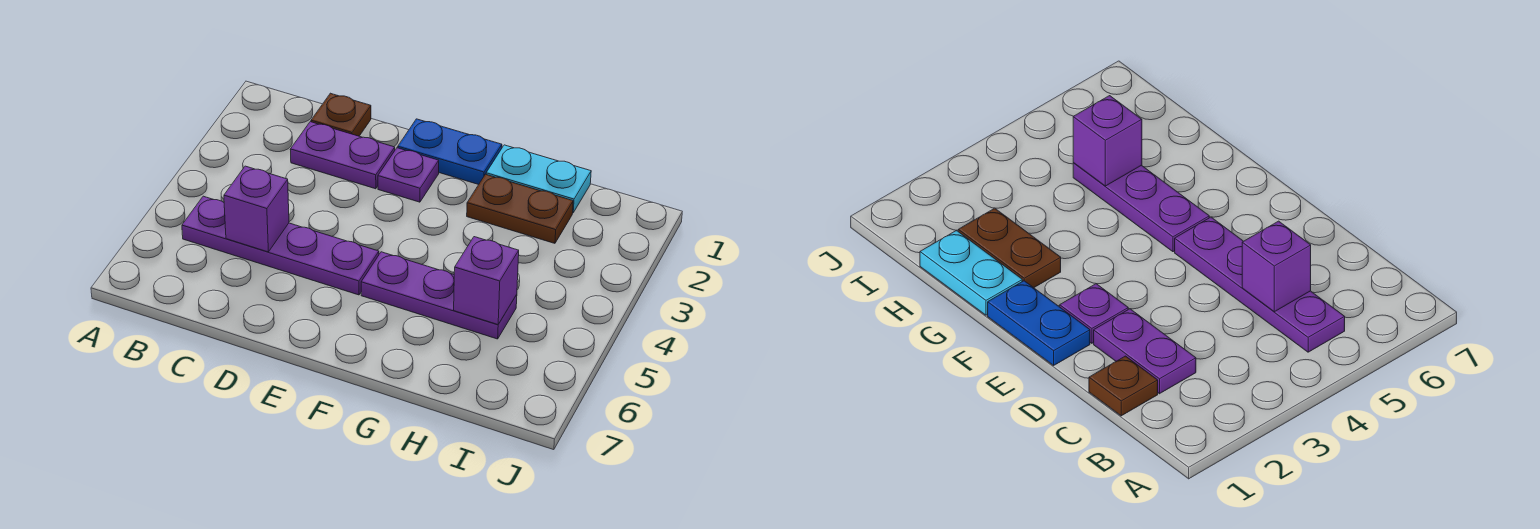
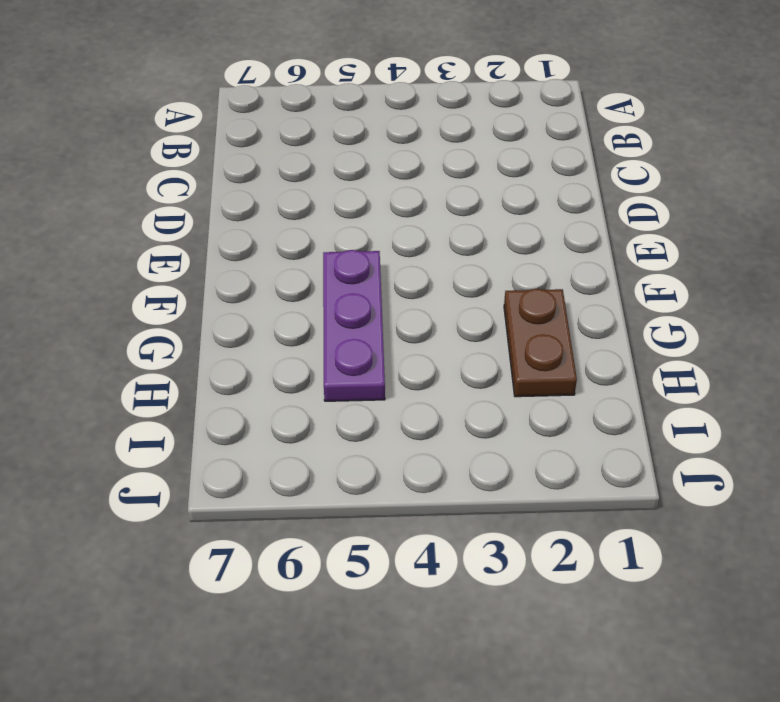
none -> purple 1x4 plate [182,196,379,295]
none -> brown 1x1 plate [311,93,371,136]

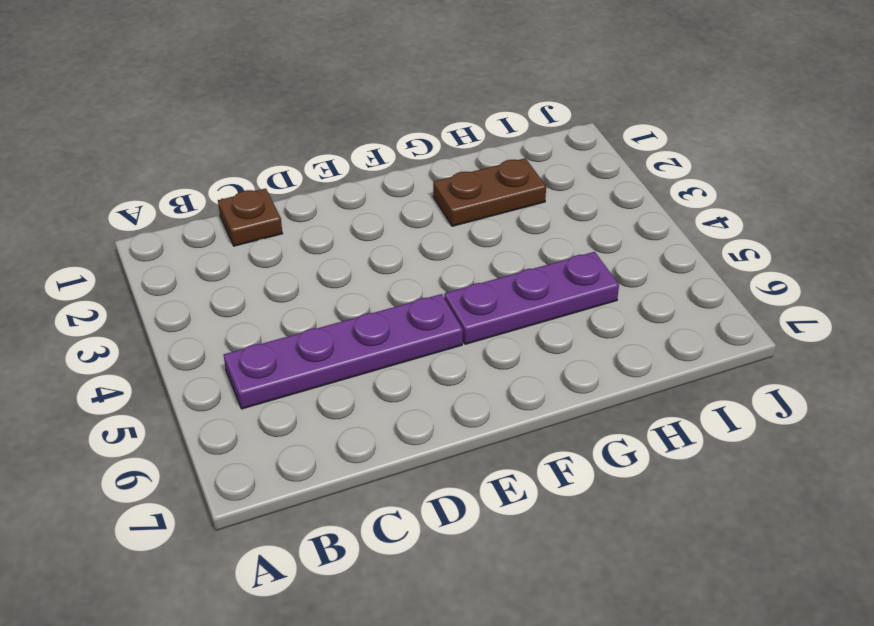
none -> purple 1x2 plate [290,122,395,189]
none -> blue 1x2 plate [398,119,502,185]

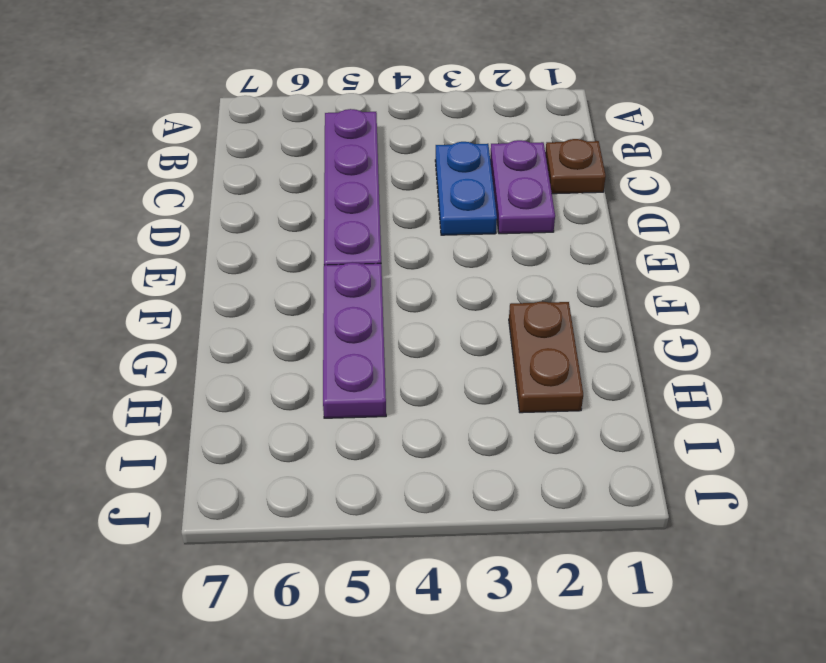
blue 1x2 plate [435,142,497,235] -> blue 1x2 plate moved to [398,119,502,185]
none -> purple 1x1 plate [378,148,439,202]
none -> cyan 1x2 plate [486,145,591,213]

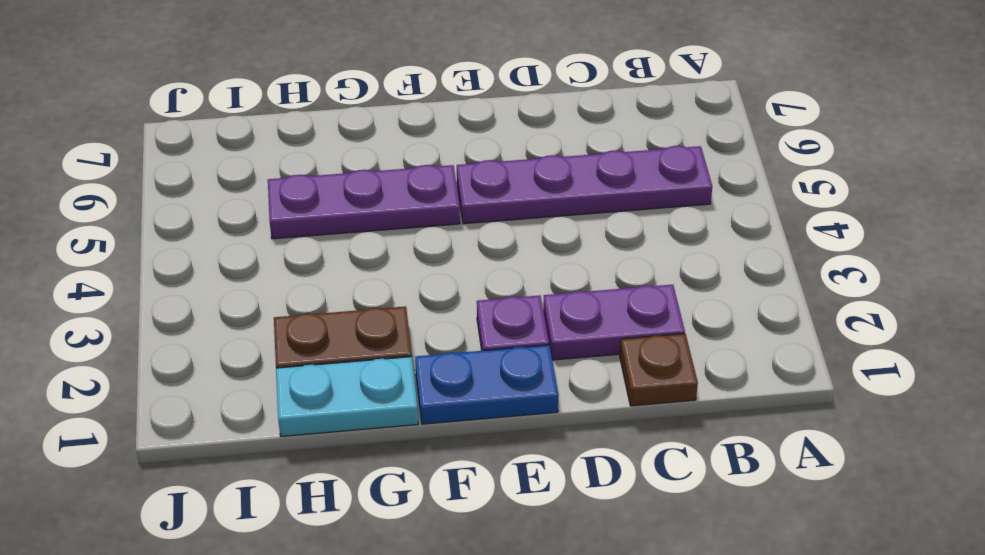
none -> purple 1x1 brick [224,166,289,252]
none -> purple 1x1 brick [454,237,519,325]

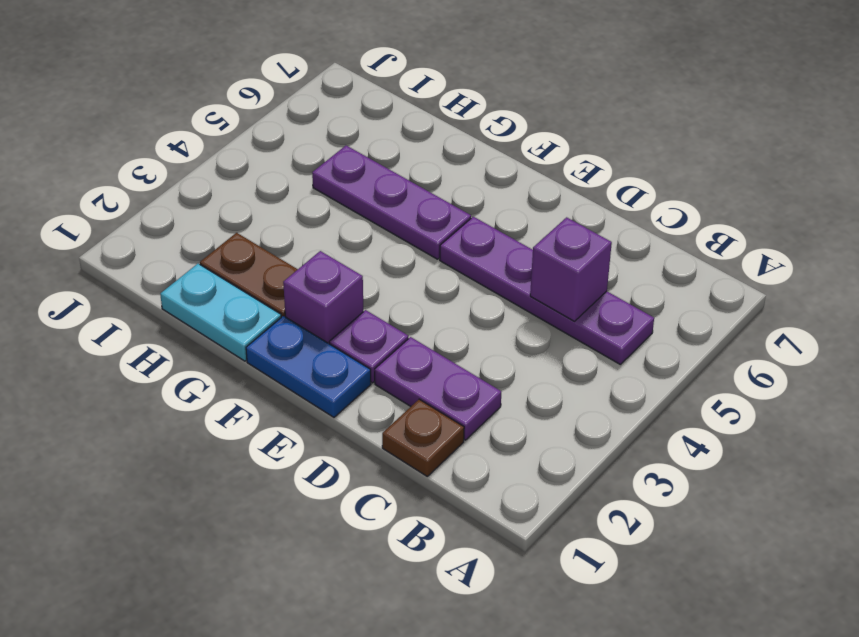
purple 1x1 brick [283,251,363,343] -> purple 1x1 brick moved to [454,237,519,325]

